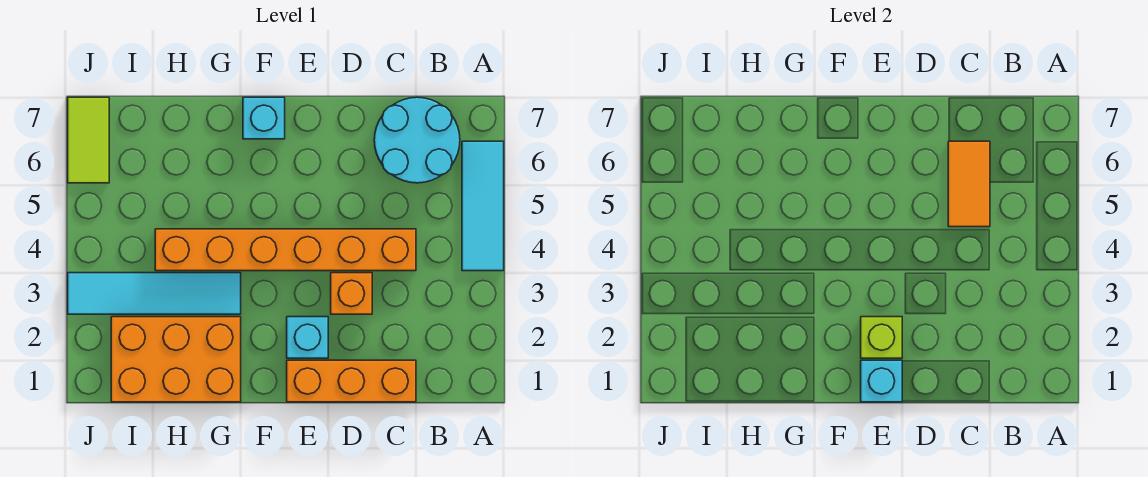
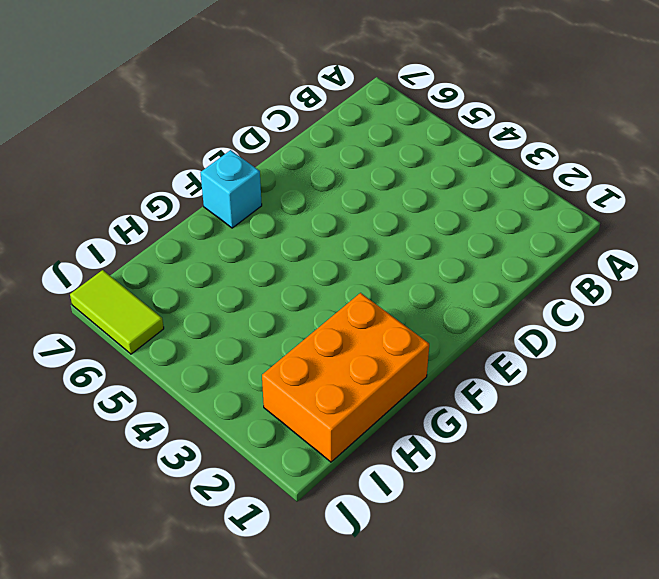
none -> cyan 1x3 tile [462,141,504,271]
none -> cyan 2x2 round brick [374,97,460,183]
none -> orange 1x3 brick [287,360,416,402]

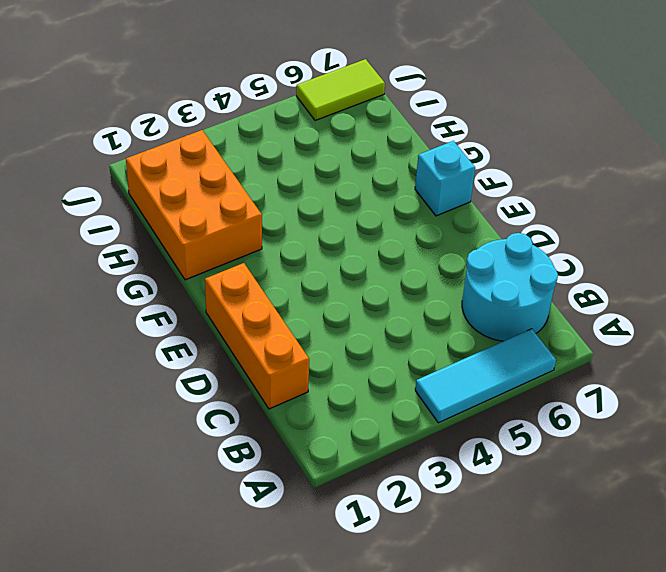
none -> orange 1x6 brick [155,229,416,271]
none -> orange 1x1 brick [331,273,372,314]
none -> cyan 1x1 brick [287,317,328,358]

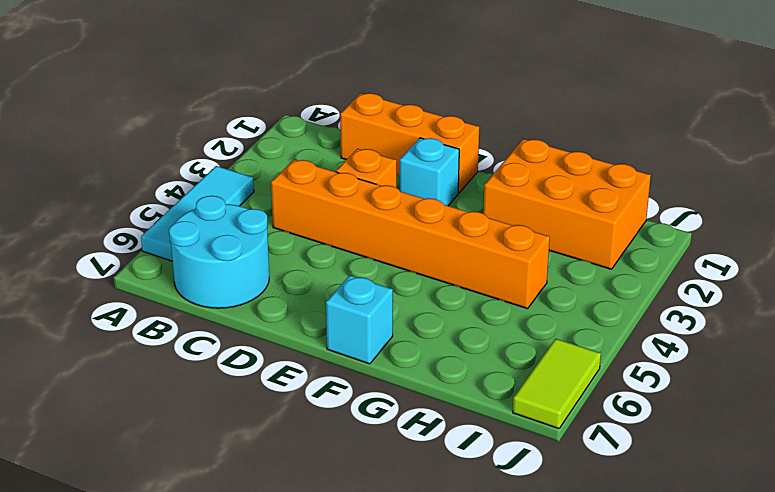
none -> cyan 1x4 tile [68,273,241,314]
none -> orange 1x2 tile [948,141,990,227]
none -> cyan 1x1 brick [861,360,902,402]

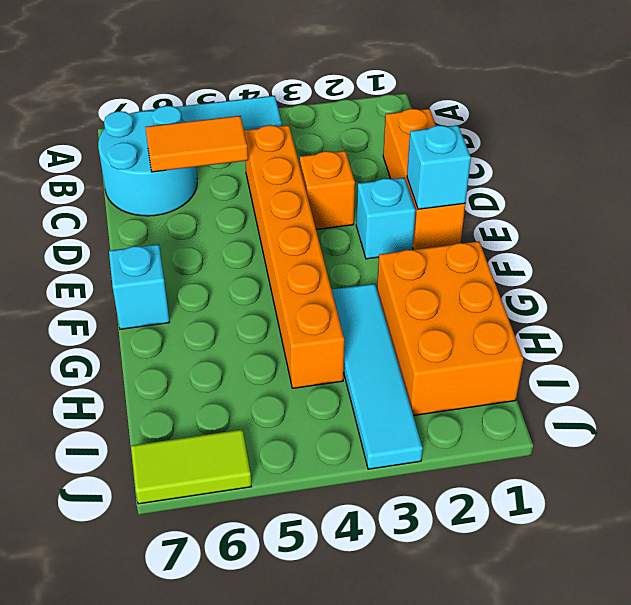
none -> lime 1x1 brick [861,317,902,358]

